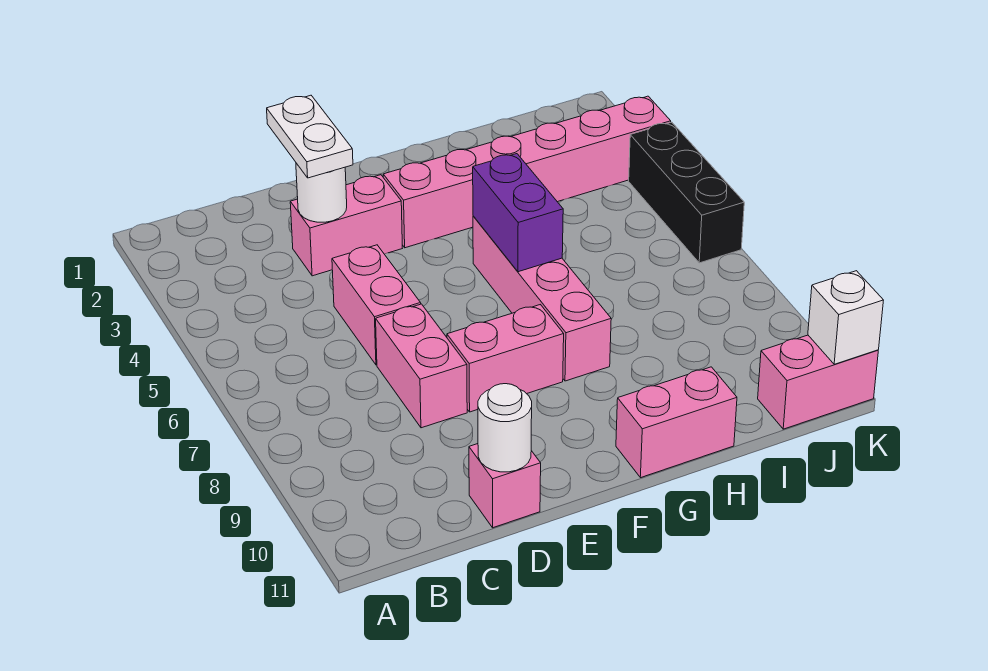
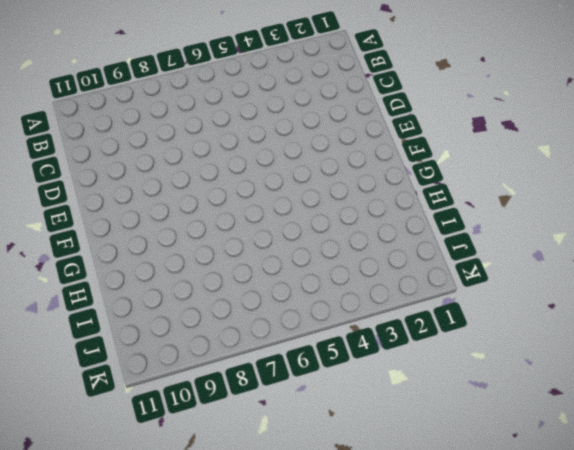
none -> pink 1x2 brick [290,175,402,276]
none -> pink 1x2 brick [332,245,421,365]
none -> pink 1x2 brick [376,304,467,428]

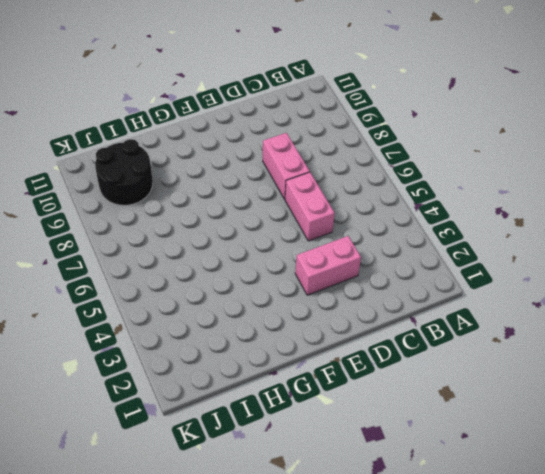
black 2x2 round brick [95,139,153,205] -> none
none -> pink 1x1 brick [469,444,541,528]
none -> pink 1x2 brick [447,305,564,412]
none -> pink 1x6 brick [383,96,671,248]

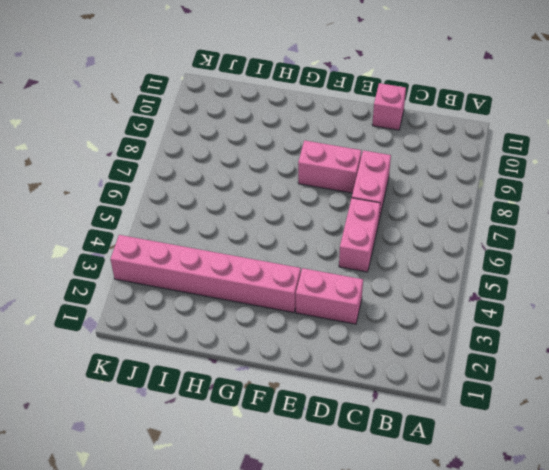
none -> pink 1x4 brick [473,216,611,381]
none -> pink 1x2 brick [616,367,737,478]
none -> pink 1x2 brick [758,335,878,429]

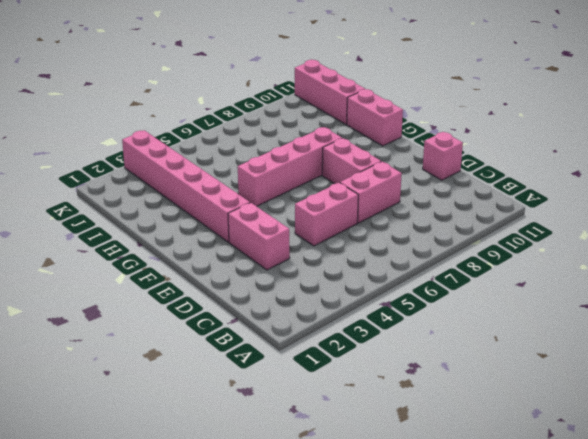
pink 1x3 brick [295,60,365,124] -> pink 1x2 brick [758,335,878,429]
none -> black 1x3 brick [629,122,744,263]
none -> white 1x1 round brick [296,163,347,222]
none -> white 1x1 round brick [478,384,532,472]

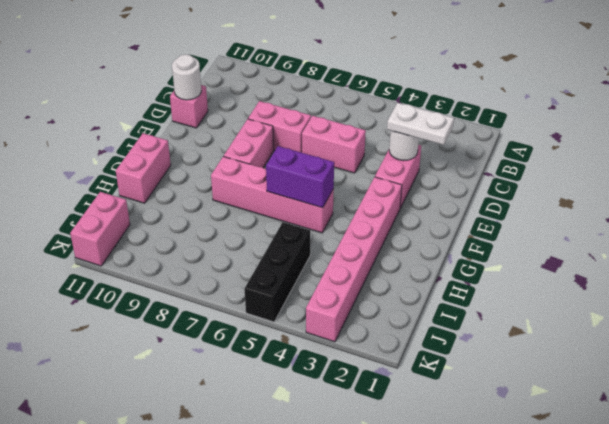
black 1x3 brick [245,222,310,322] -> black 1x3 brick turned to [629,122,744,263]
none -> white 1x1 brick [808,271,884,364]

